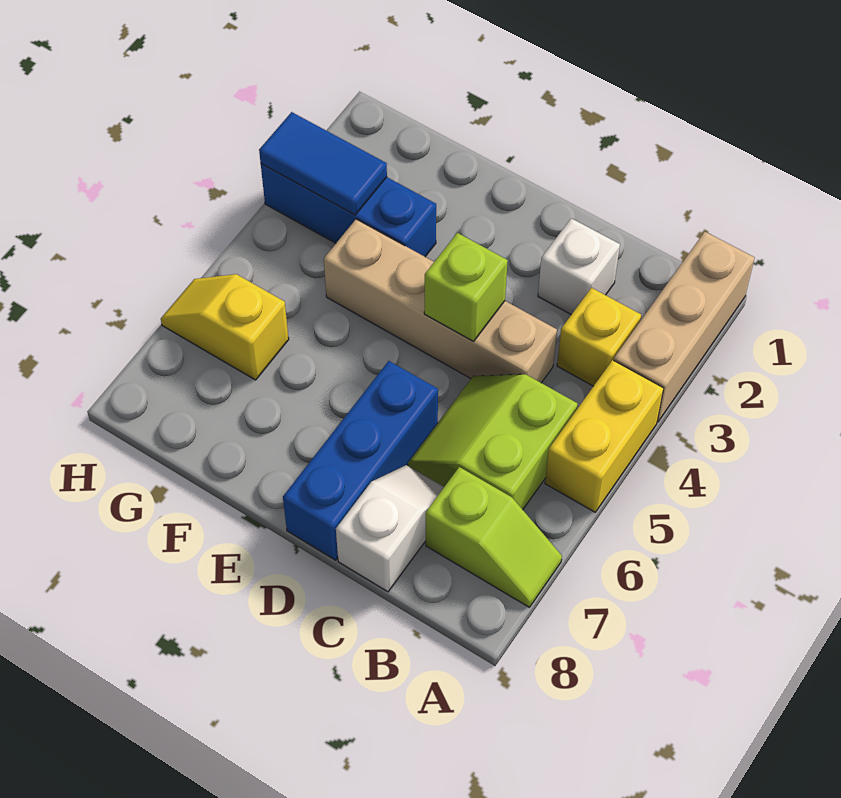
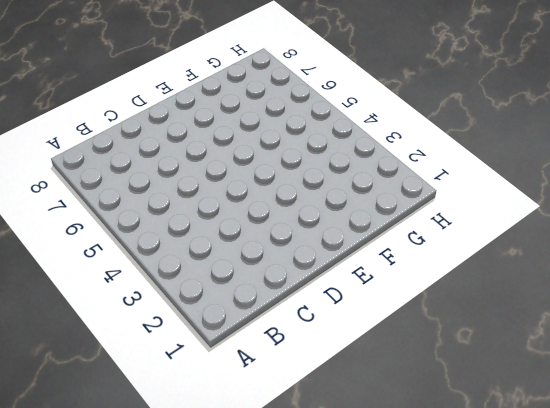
none -> tan 1x3 brick [614,232,755,422]
none -> yellow 1x2 brick [545,360,664,512]
none -> lime 1x2 slope [426,467,562,607]

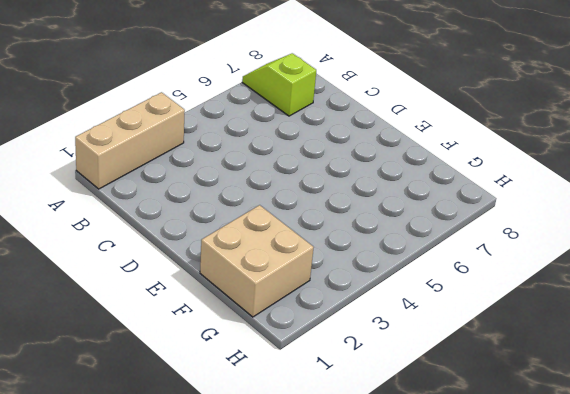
tan 2x2 brick [200,205,314,317] -> none
none -> yellow 1x2 brick [545,360,664,512]
none -> yellow 1x1 brick [557,288,641,386]
none -> lime 2x2 slope [408,374,578,510]

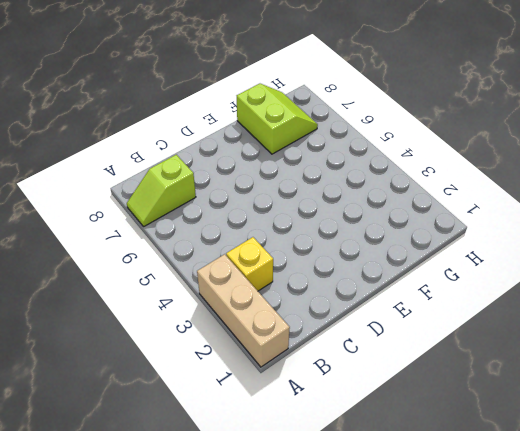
lime 2x2 slope [237,84,318,154] -> lime 2x2 slope moved to [408,374,578,510]
none -> yellow 1x2 brick [545,360,664,512]
none -> white 1x1 brick [538,218,620,315]
none -> tan 1x4 brick [324,219,557,383]

